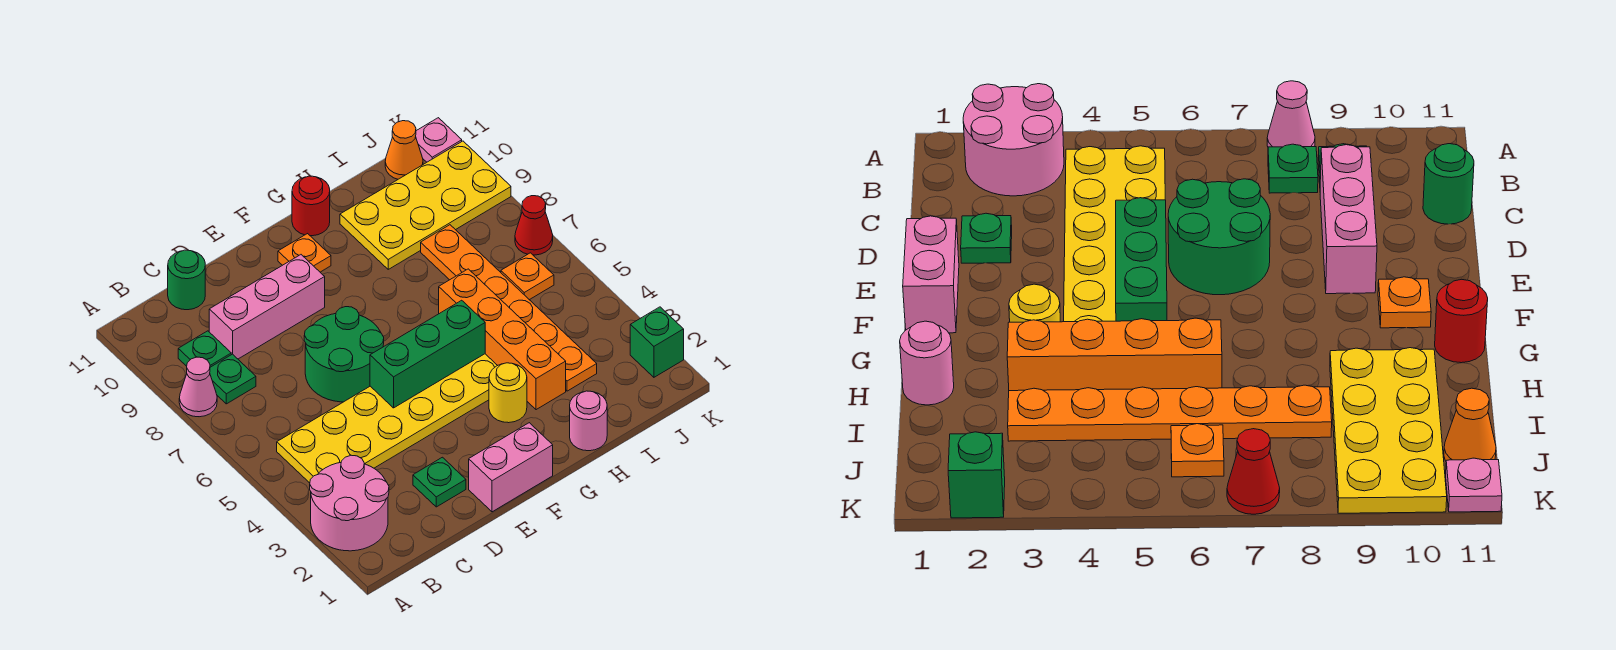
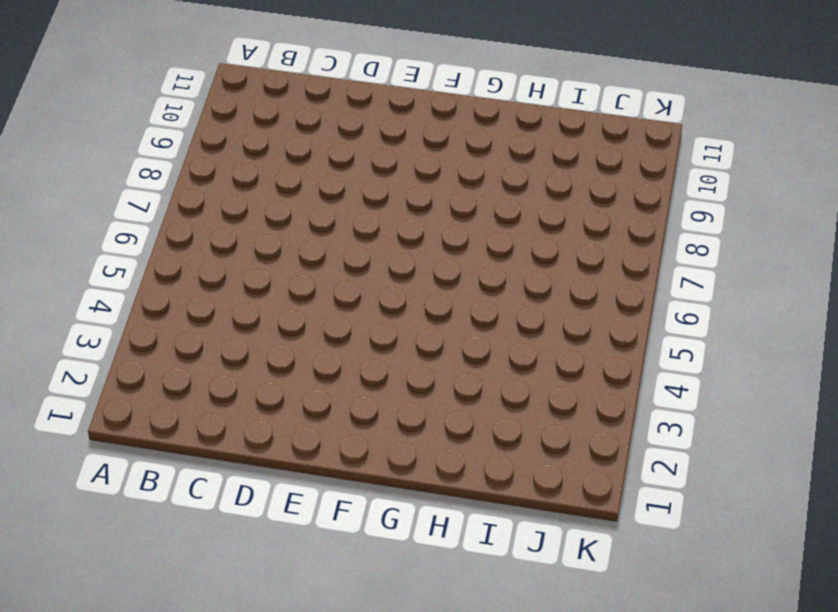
none -> pink 2x2 round brick [310,455,389,551]
none -> pink 1x1 cone [179,357,217,417]
none -> yellow 2x6 plate [277,354,498,483]

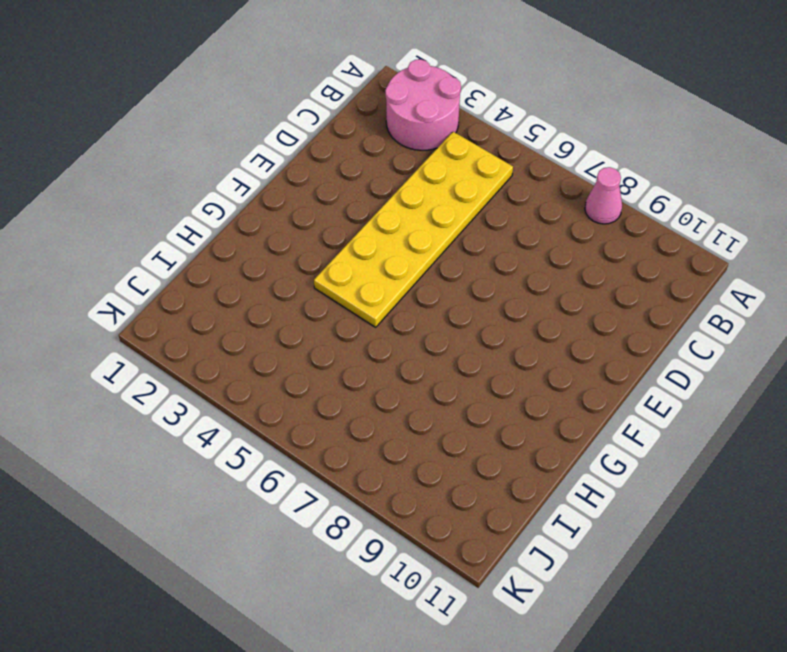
none -> green 1x1 plate [210,354,256,404]
none -> green 1x1 plate [178,331,231,367]
none -> pink 1x3 brick [209,255,325,359]

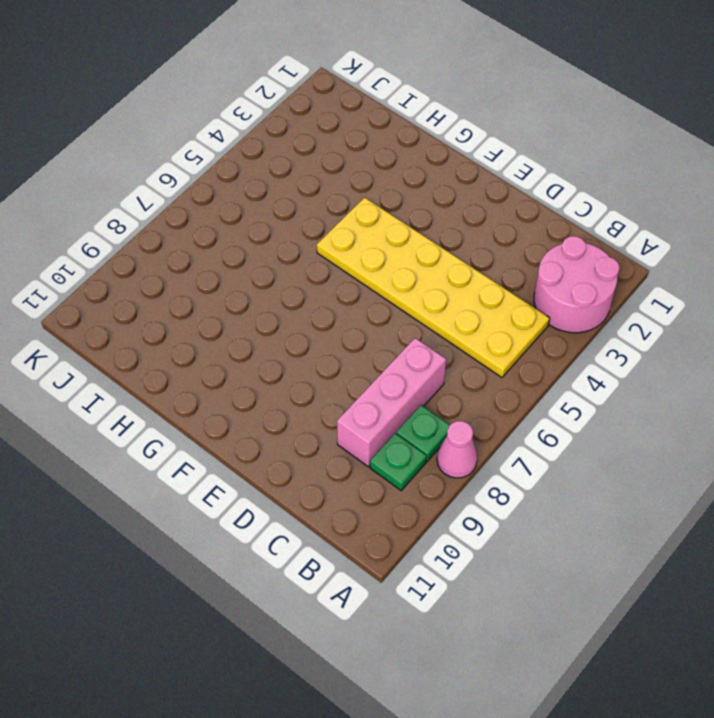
pink 1x3 brick [337,338,446,467] -> pink 1x3 brick turned to [209,255,325,359]
none -> green 1x1 round brick [168,250,205,310]
none -> green 1x1 plate [413,457,466,507]
none -> green 2x2 round brick [304,307,384,402]

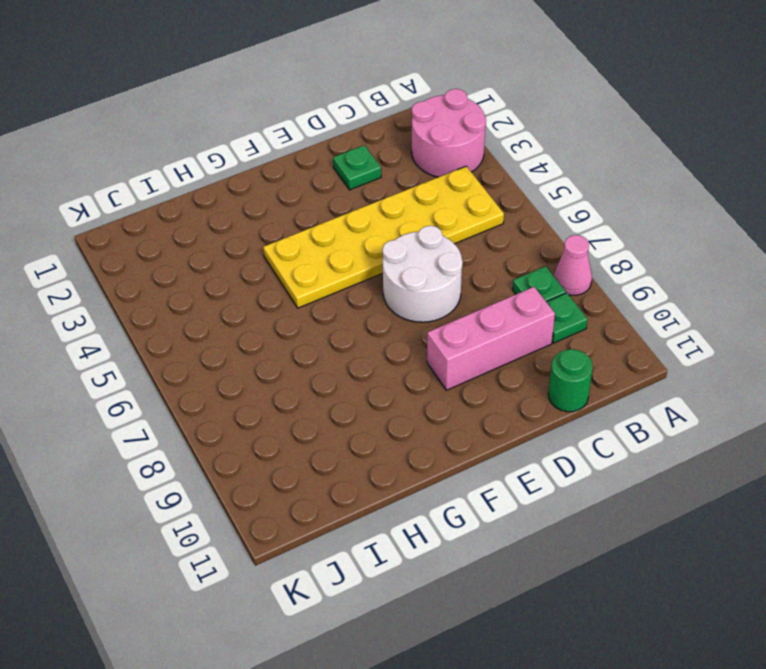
white 2x2 round brick [382,226,463,322] -> green 2x2 round brick [304,307,384,402]
none -> pink 1x2 brick [469,423,553,512]
none -> orange 1x1 plate [278,234,331,272]
none -> yellow 1x1 round brick [489,363,527,423]

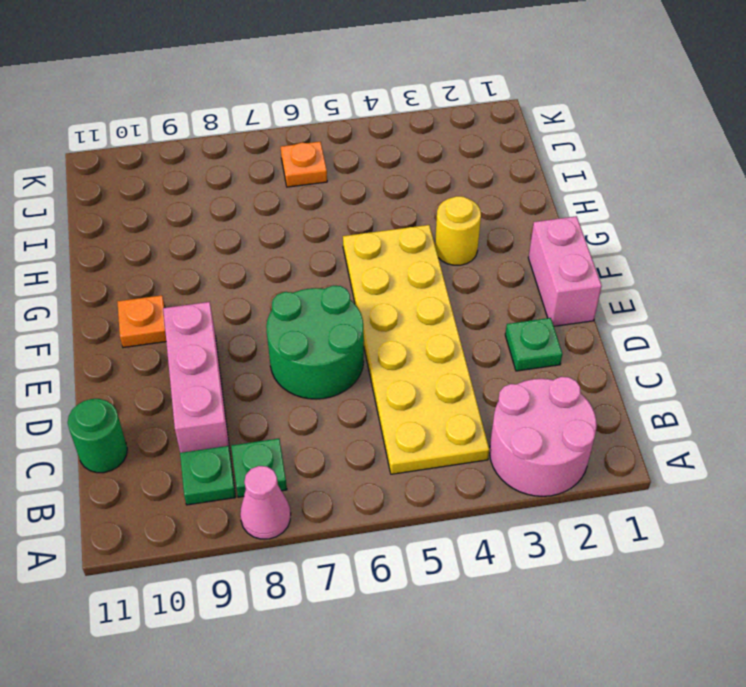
none -> red 1x1 round brick [292,176,330,236]
none -> pink 1x1 round brick [570,391,607,451]
none -> orange 1x4 brick [439,269,566,410]

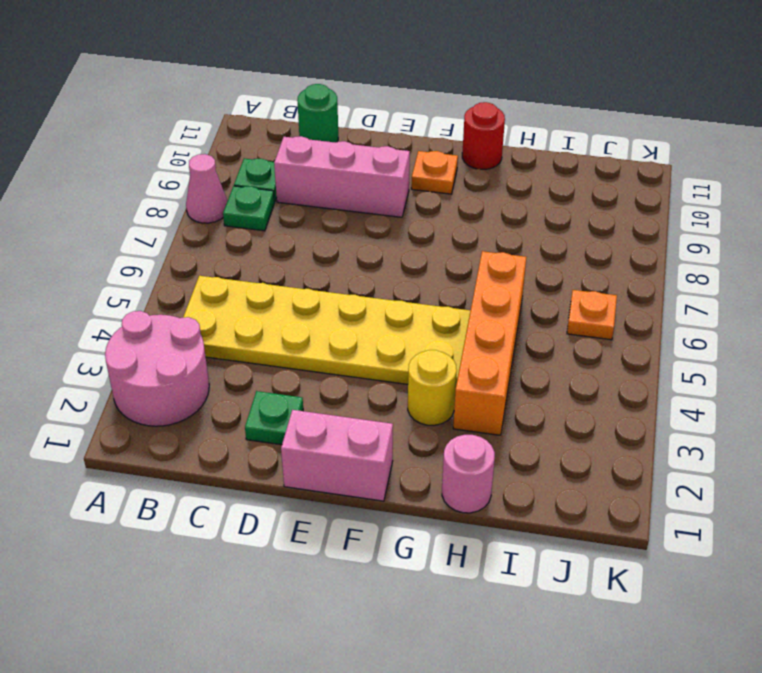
none -> green 2x2 round brick [304,307,384,402]
none -> yellow 2x4 plate [340,141,511,269]
none -> orange 1x6 plate [421,225,597,391]

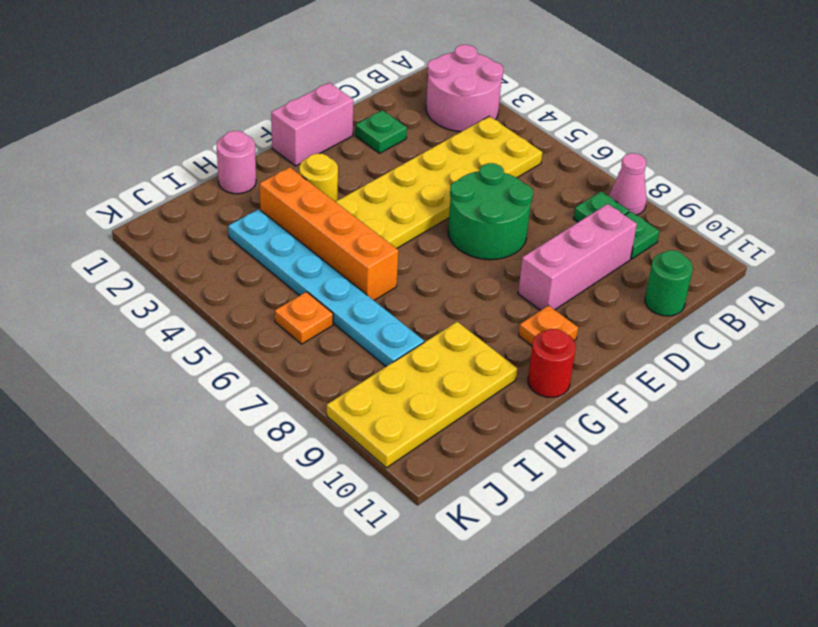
cyan 1x6 plate [228,209,424,366] -> orange 1x6 plate [421,225,597,391]
none -> orange 1x1 cone [385,121,423,179]
none -> green 1x1 brick [630,307,684,377]
none -> red 1x1 cone [515,196,553,255]

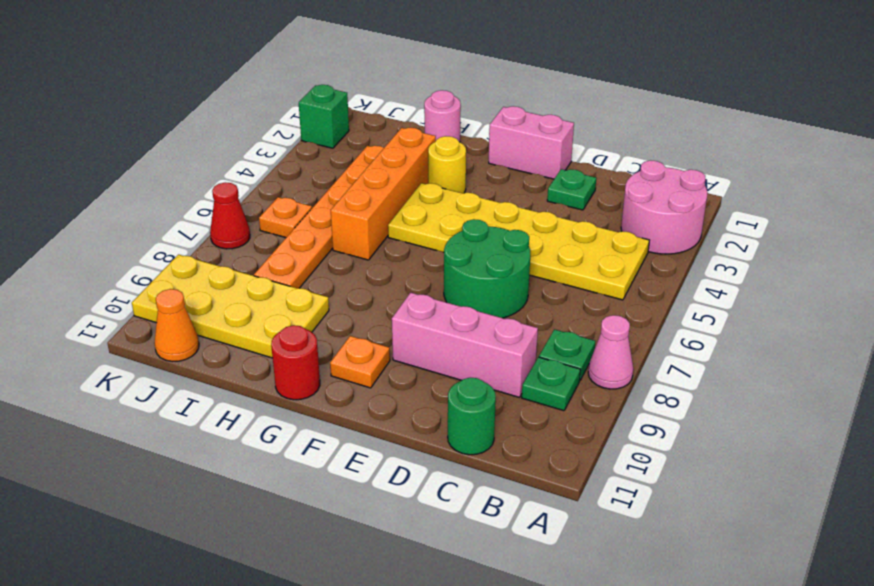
none -> pink 1x1 plate [416,118,462,162]
none -> green 1x3 brick [370,300,485,408]

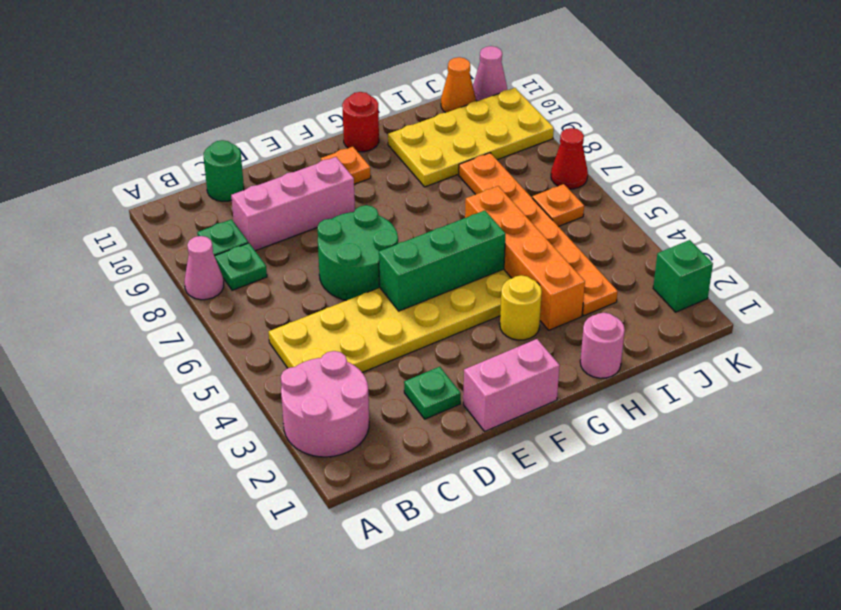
pink 1x1 cone [473,46,507,101] -> pink 1x1 plate [416,118,462,162]

